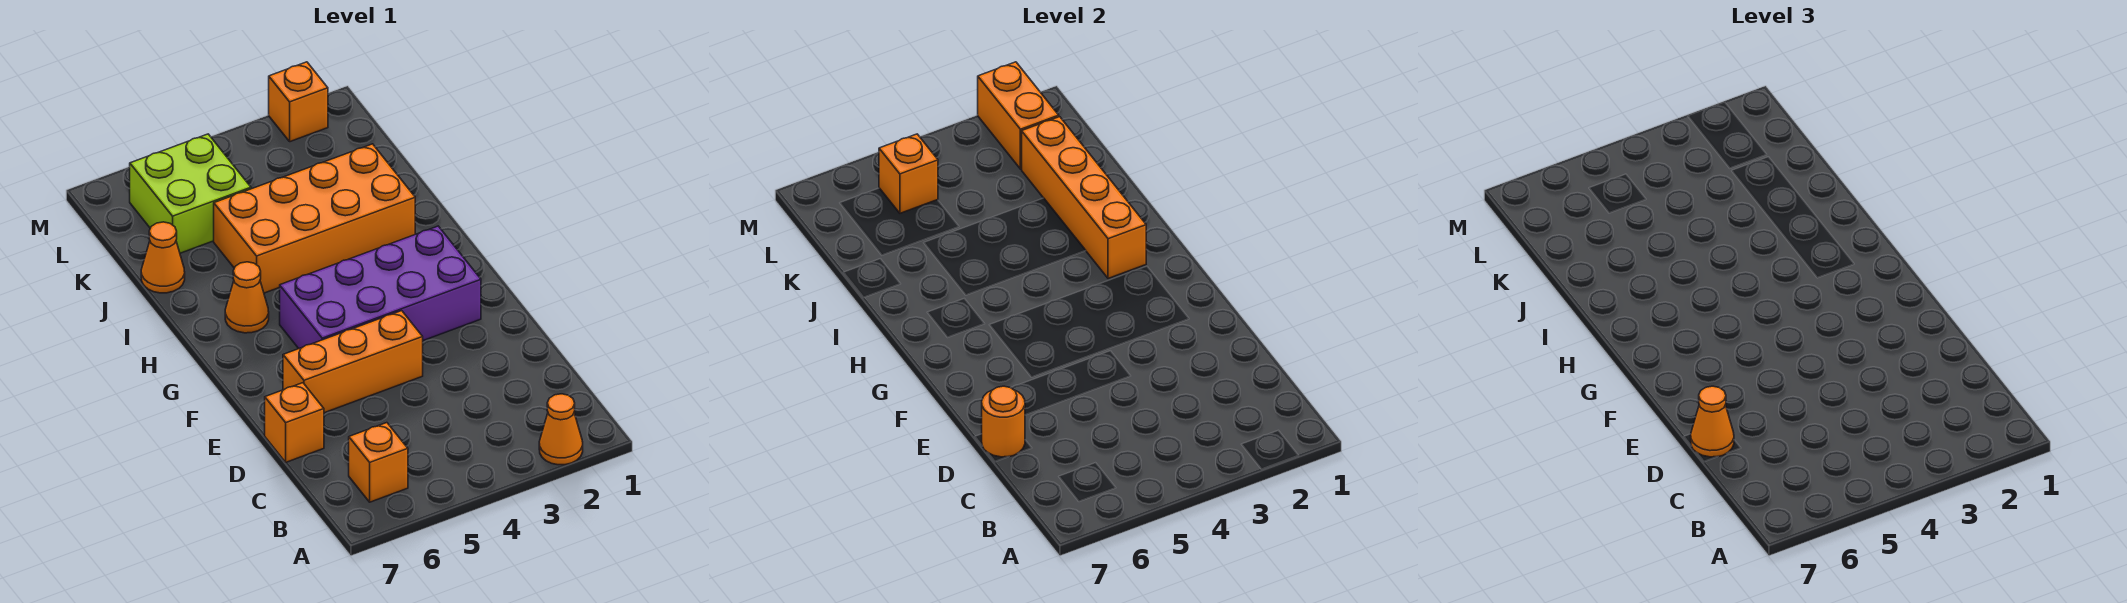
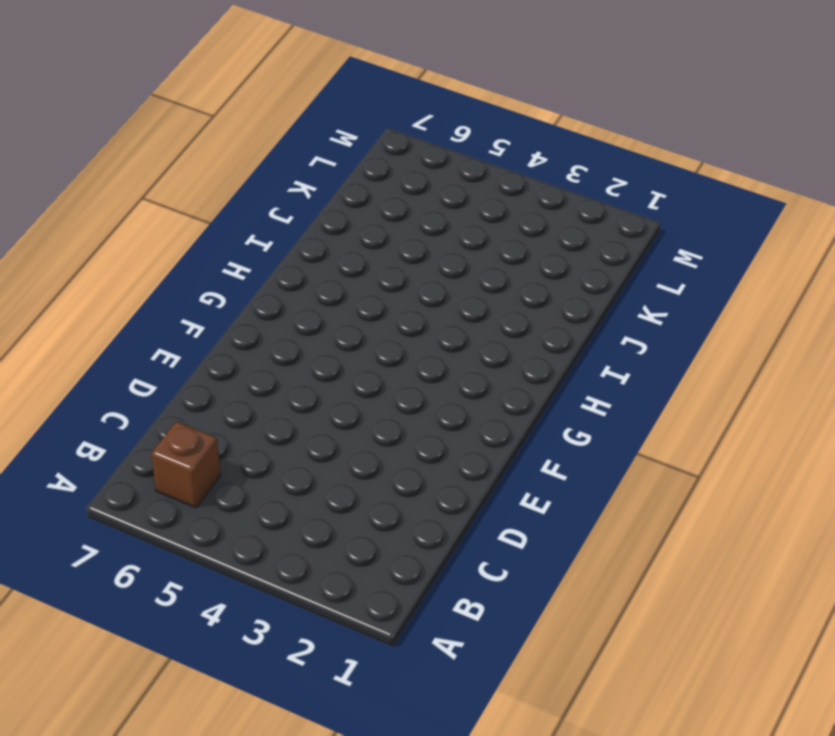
brown 1x1 brick [151,421,220,508] -> orange 1x1 brick [349,423,408,502]
none -> orange 1x1 cone [539,394,583,465]
none -> orange 1x1 brick [265,383,324,462]
none -> orange 1x3 brick [283,311,423,413]

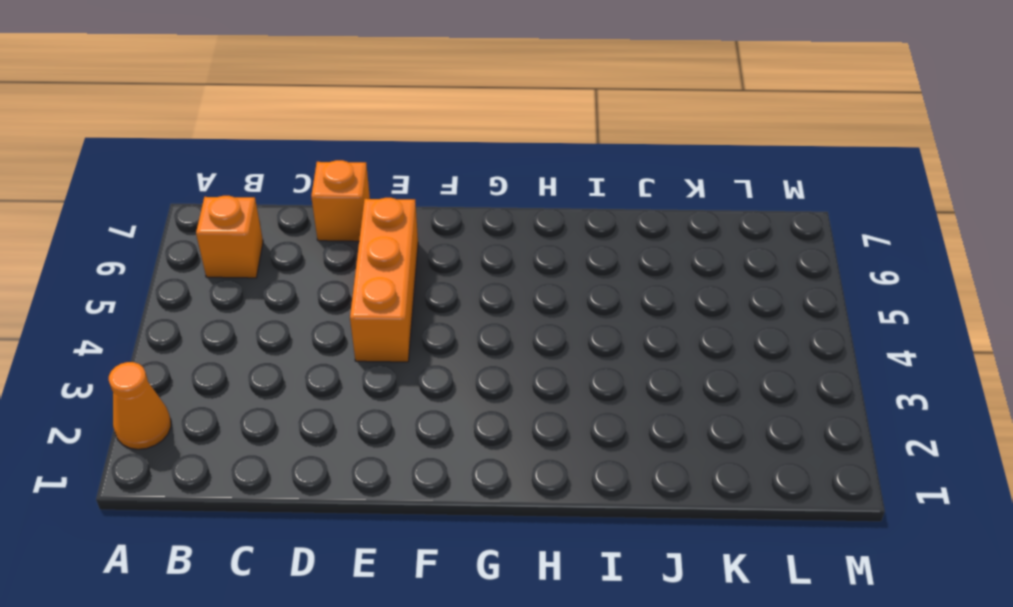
none -> purple 2x4 brick [280,226,481,348]
none -> orange 1x1 cone [225,262,269,333]
none -> orange 2x4 brick [214,144,415,293]

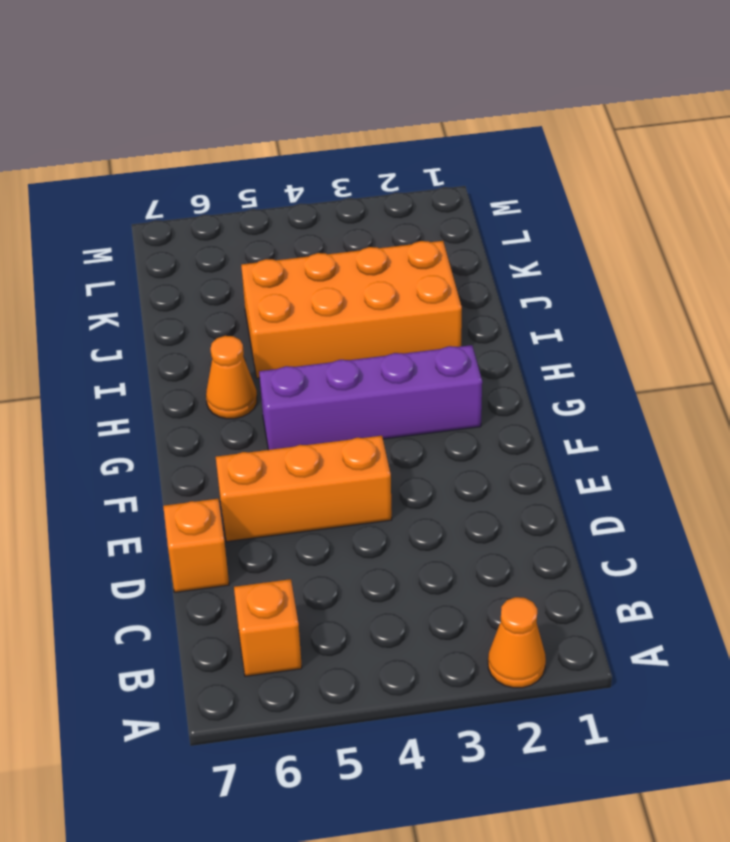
purple 1x4 brick [259,345,482,450] -> purple 2x4 brick [280,226,481,348]
none -> orange 1x1 cone [141,222,185,293]
none -> lime 2x2 brick [130,134,251,253]
none -> orange 1x1 brick [269,62,328,142]

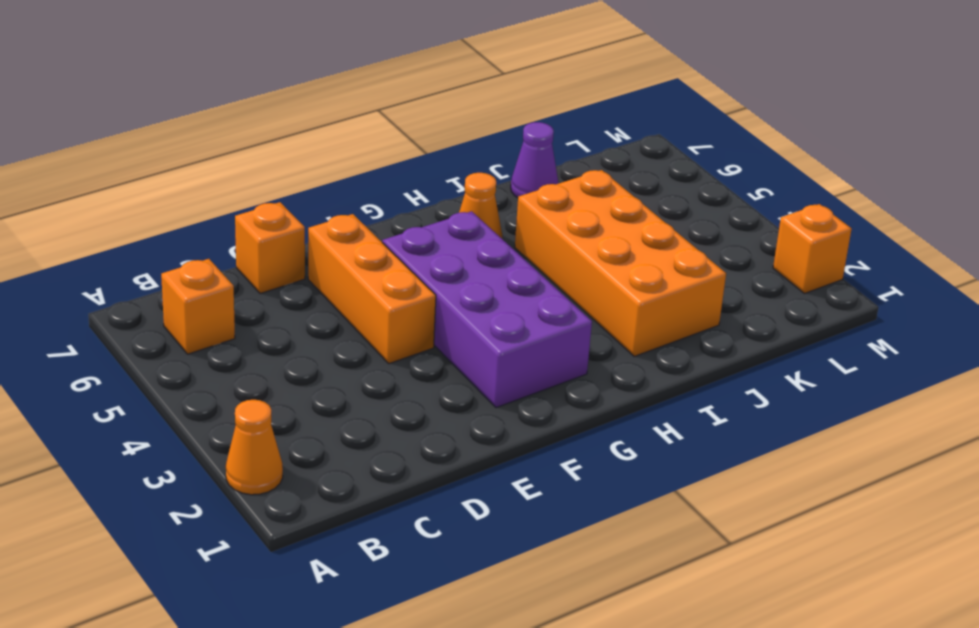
purple 1x1 cone [511,122,558,198] -> orange 1x1 cone [141,222,185,293]
none -> lime 2x2 brick [130,134,251,253]
none -> orange 1x1 round brick [982,386,1025,457]
none -> orange 1x4 brick [1022,117,1146,279]

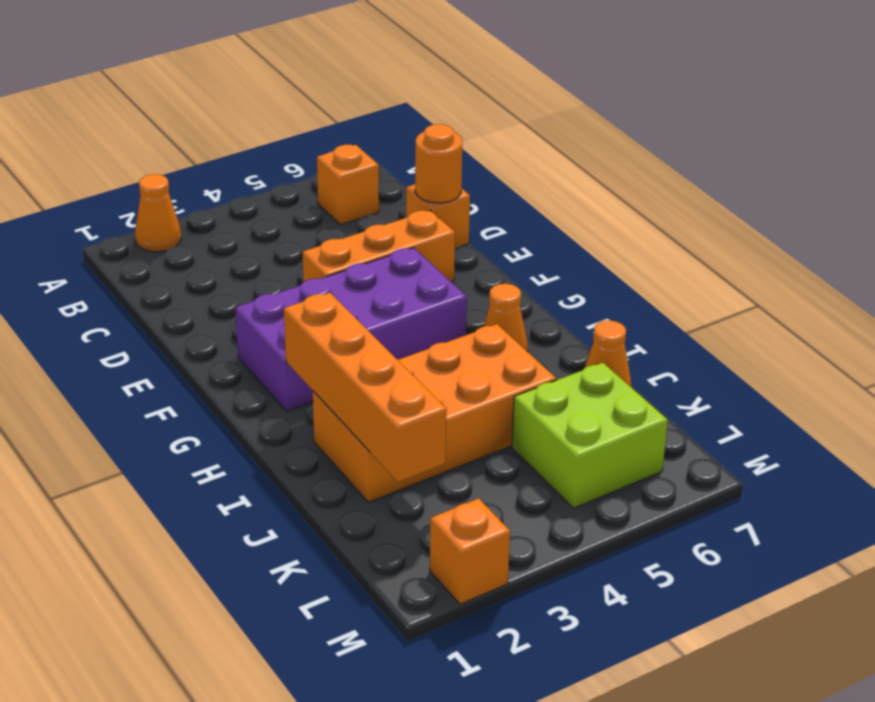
none -> orange 1x2 brick [978,62,1059,169]
none -> orange 1x1 brick [879,134,938,213]
none -> orange 1x1 cone [1691,386,1734,457]

